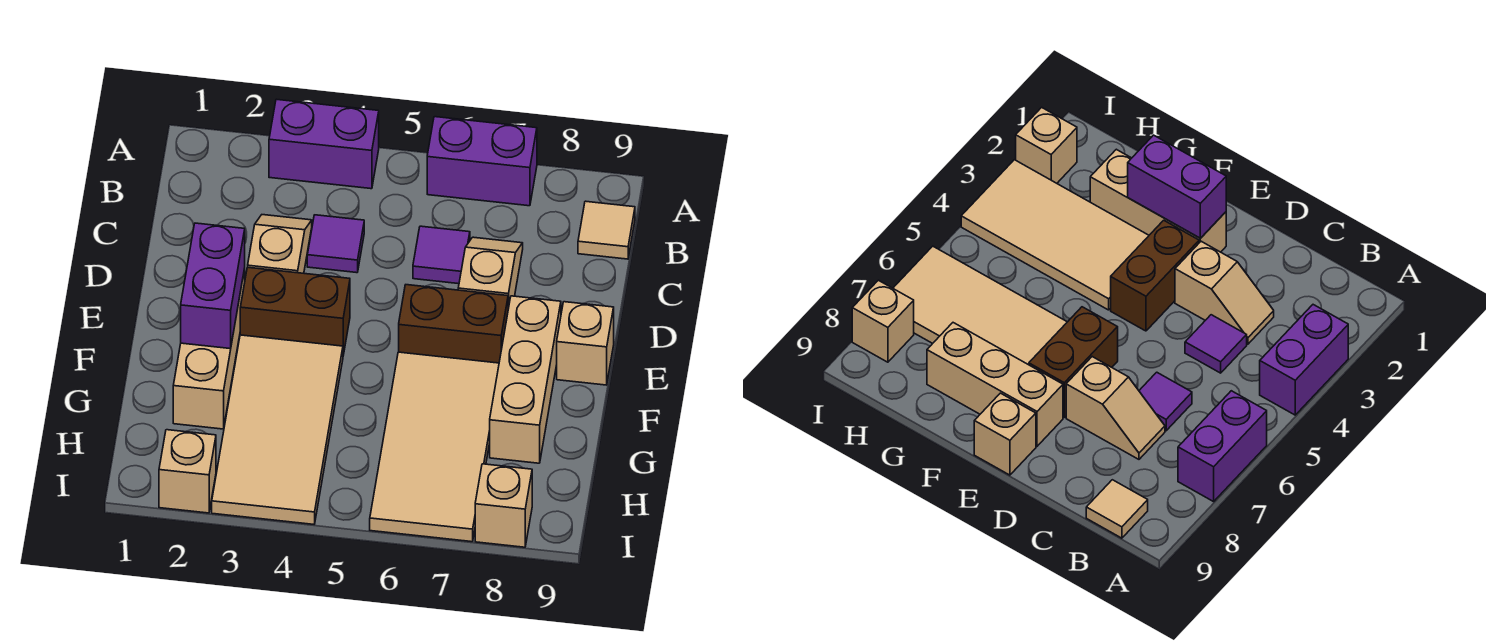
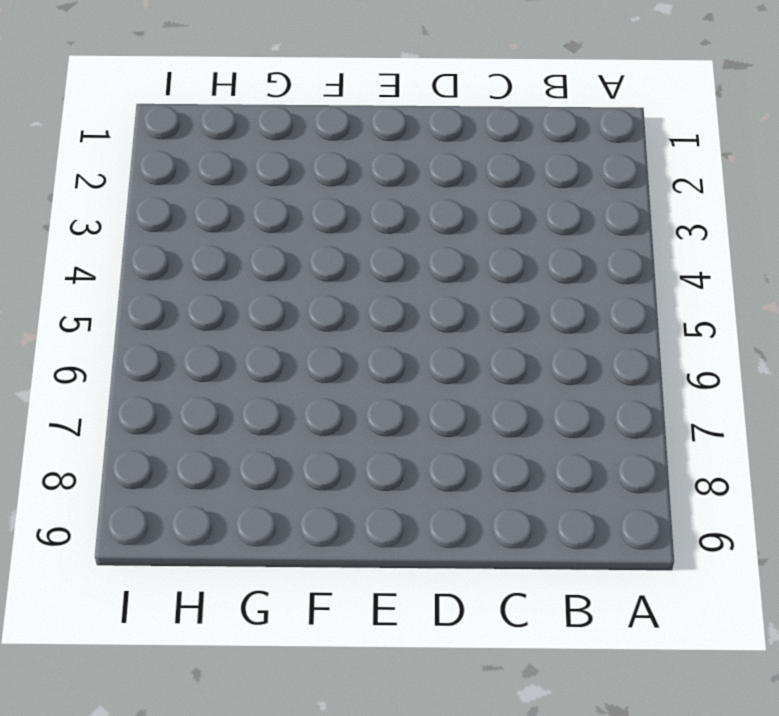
none -> purple 1x2 brick [269,99,379,189]
none -> purple 1x2 brick [427,117,537,206]
none -> tan 1x1 tile [578,201,635,259]

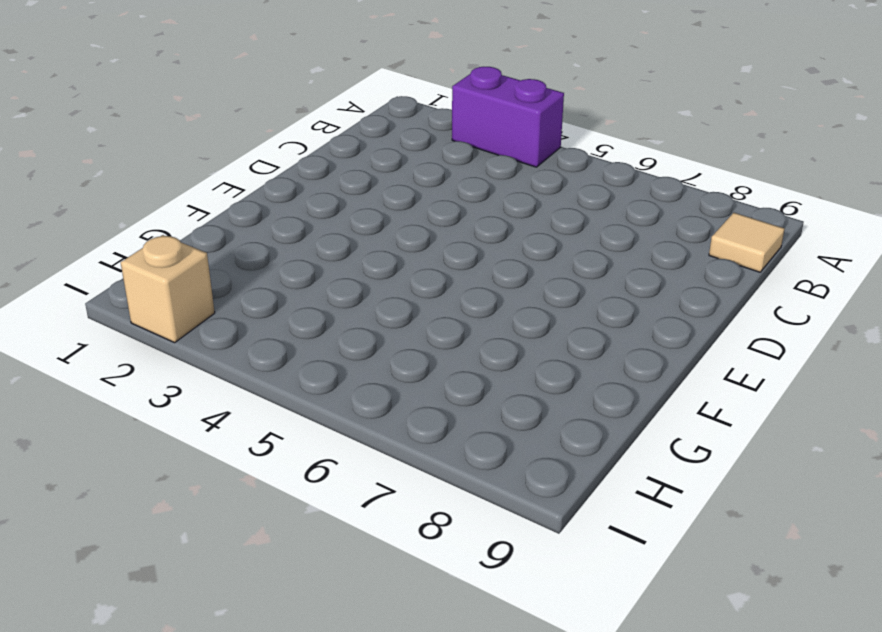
none -> purple 1x2 brick [427,117,537,206]
none -> tan 1x2 slope [248,215,312,273]
none -> purple 1x1 tile [307,215,364,273]

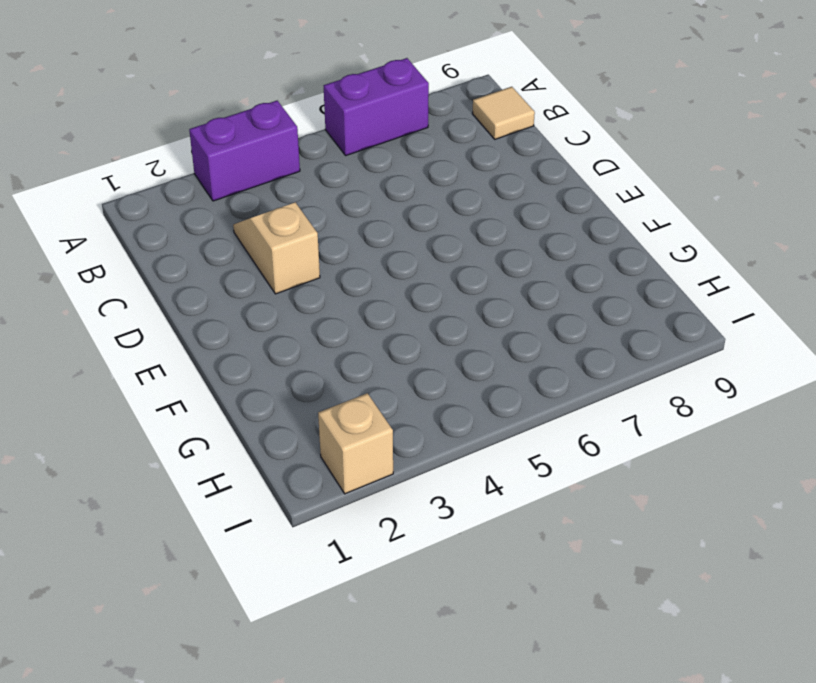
none -> purple 1x1 tile [307,215,364,273]
none -> purple 1x1 tile [413,226,470,284]
none -> tan 1x2 slope [458,237,523,309]

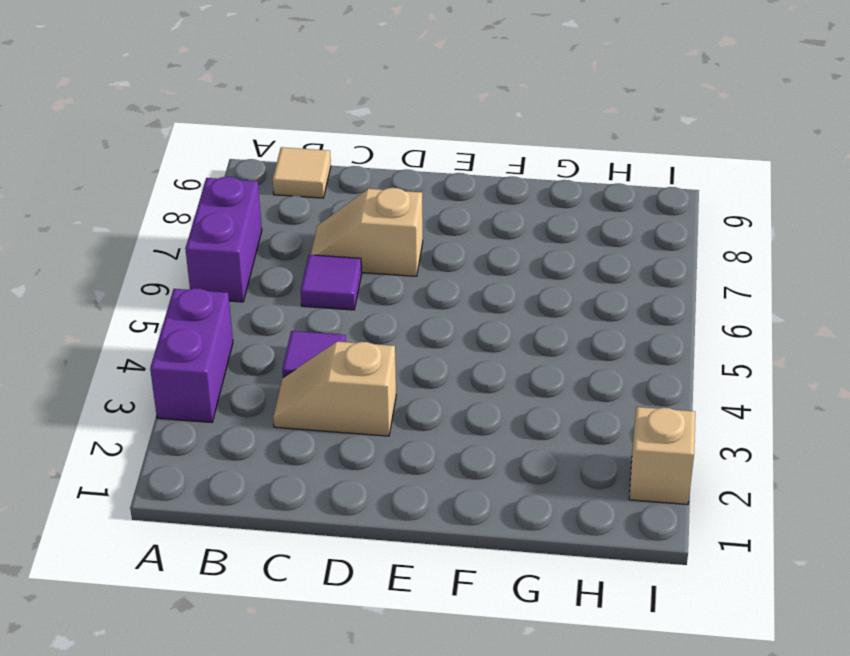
none -> tan 1x3 brick [173,269,245,429]
none -> brown 1x2 brick [240,267,350,355]
none -> brown 1x2 brick [399,285,508,363]

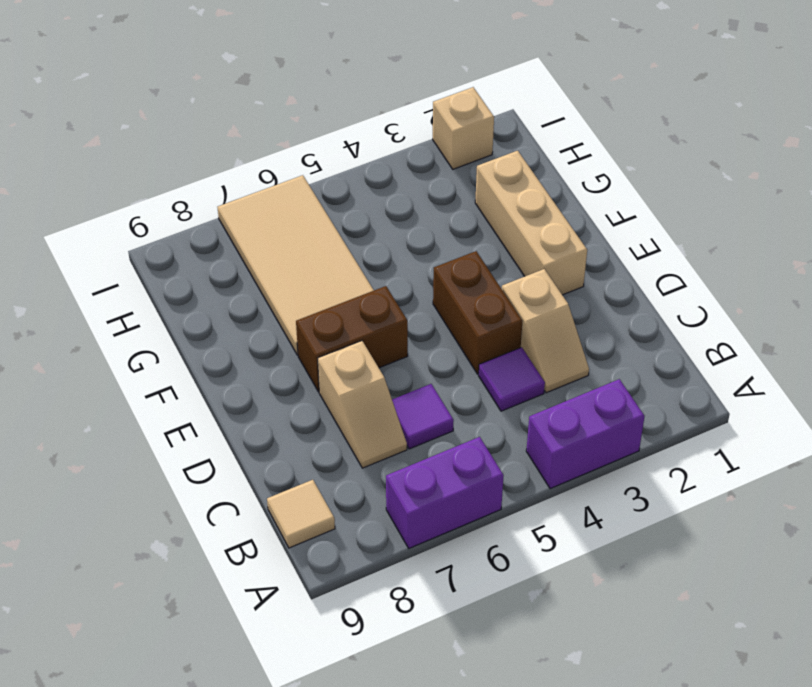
brown 1x2 brick [433,251,522,374] -> brown 1x2 brick turned to [240,267,350,355]
none -> tan 1x3 brick [490,296,561,463]
none -> tan 1x1 brick [557,302,614,385]
none -> tan 2x4 tile [212,335,343,524]

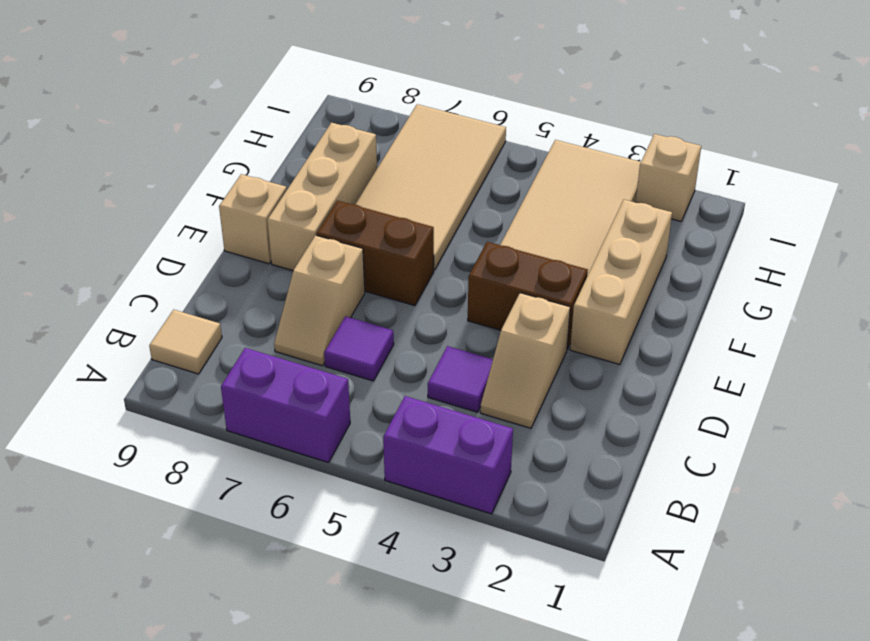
none -> tan 1x1 brick [475,464,532,547]
none -> purple 1x2 brick [181,223,245,349]

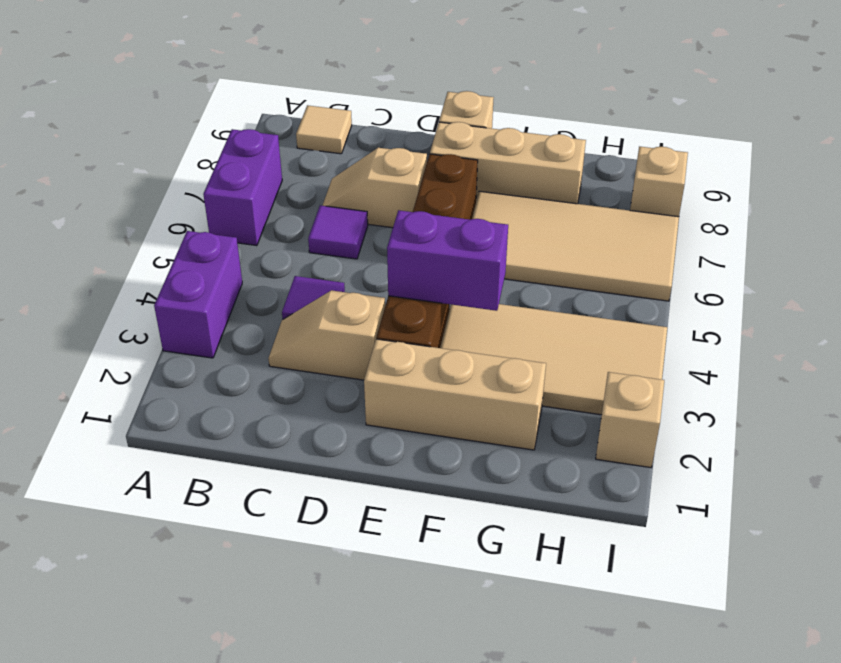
purple 1x2 brick [387,210,508,311] -> purple 1x2 brick moved to [181,223,245,349]

